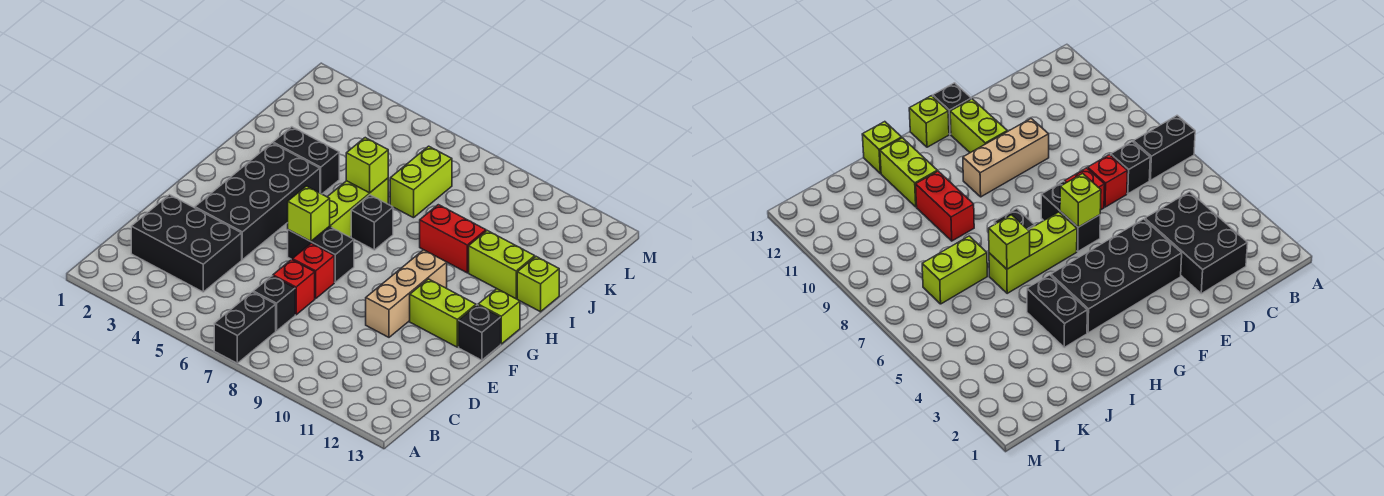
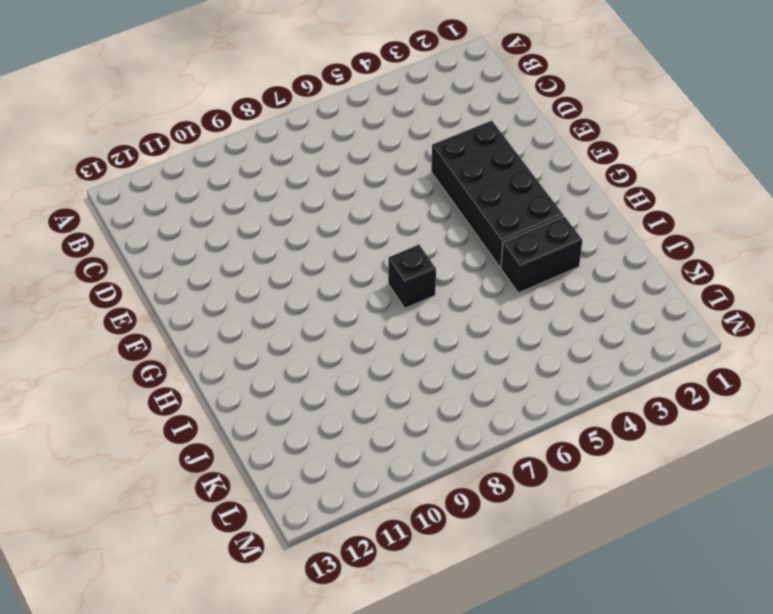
none -> black 1x2 brick [214,292,276,363]
none -> black 2x3 brick [131,195,242,292]
none -> black 1x1 brick [253,276,295,331]

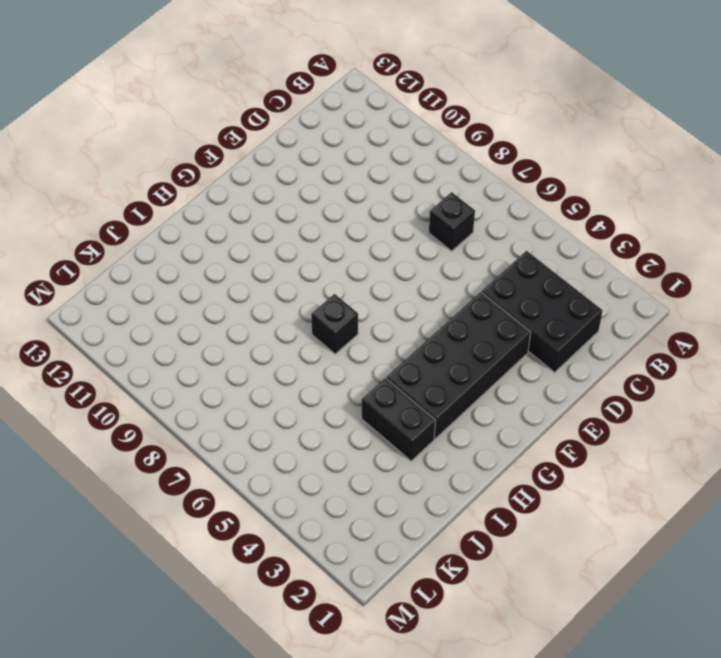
none -> black 1x2 brick [214,292,276,363]
none -> red 1x1 brick [273,259,315,315]
none -> red 1x1 brick [293,243,334,299]

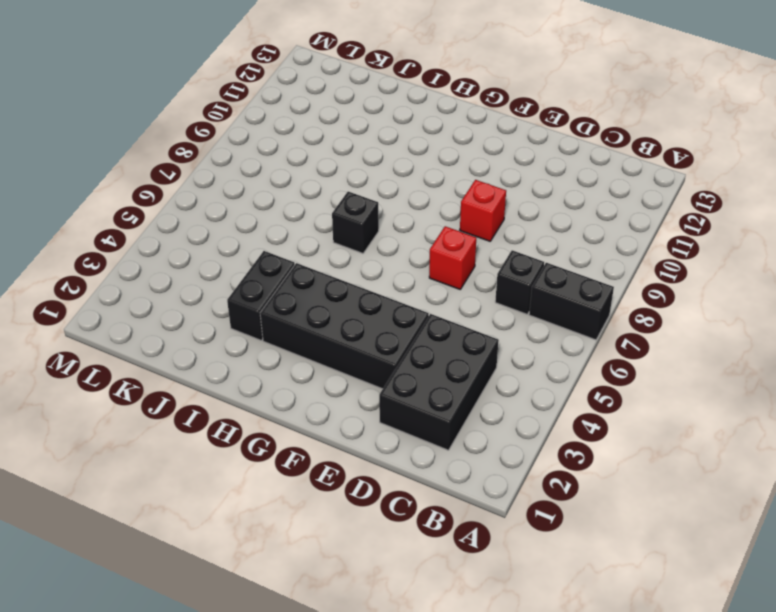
red 1x1 brick [460,180,506,241] -> red 1x1 brick moved to [273,259,315,315]
none -> tan 1x3 brick [366,250,447,337]
none -> black 1x2 brick [288,226,354,282]
none -> lime 1x2 brick [410,279,476,347]

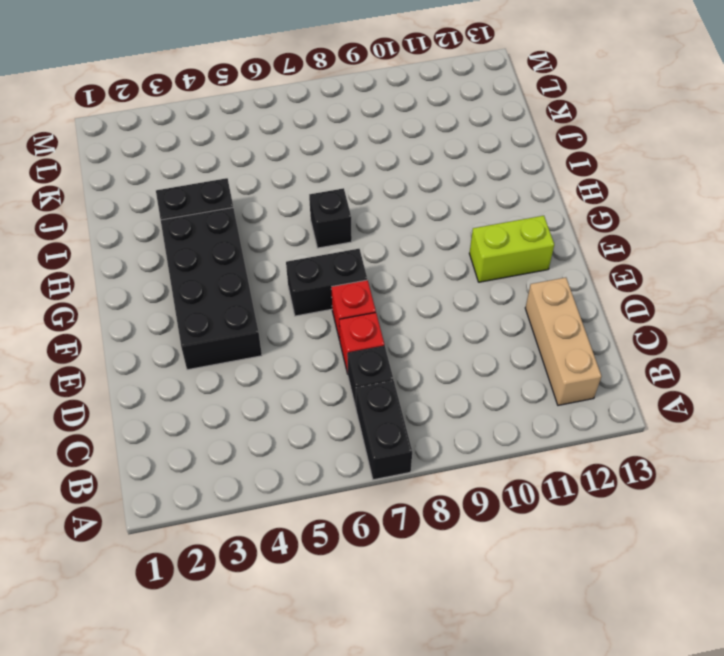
tan 1x3 brick [525,278,601,405] -> tan 1x3 brick moved to [366,250,447,337]
none -> black 2x3 brick [131,195,242,292]
none -> black 1x1 brick [459,305,501,360]
none -> lime 1x3 brick [328,178,388,237]

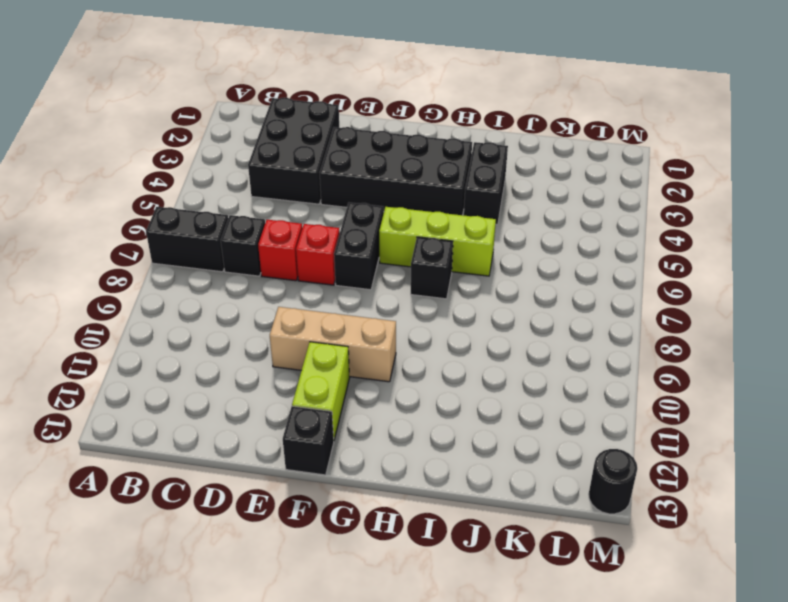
black 1x1 round brick [589,449,637,514] -> none
none -> lime 1x1 brick [478,289,520,344]
none -> red 1x2 brick [420,205,486,273]
none -> lime 1x2 brick [469,231,535,299]

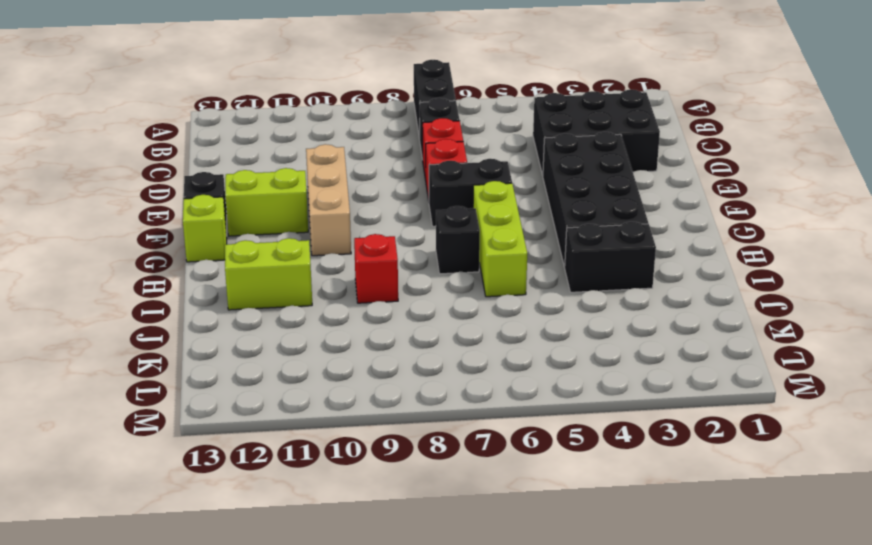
red 1x1 brick [354,234,398,303] -> red 1x2 brick [420,205,486,273]
none -> lime 1x1 brick [517,257,559,312]
none -> lime 1x2 brick [390,146,452,218]
none -> lime 1x1 brick [288,186,330,241]

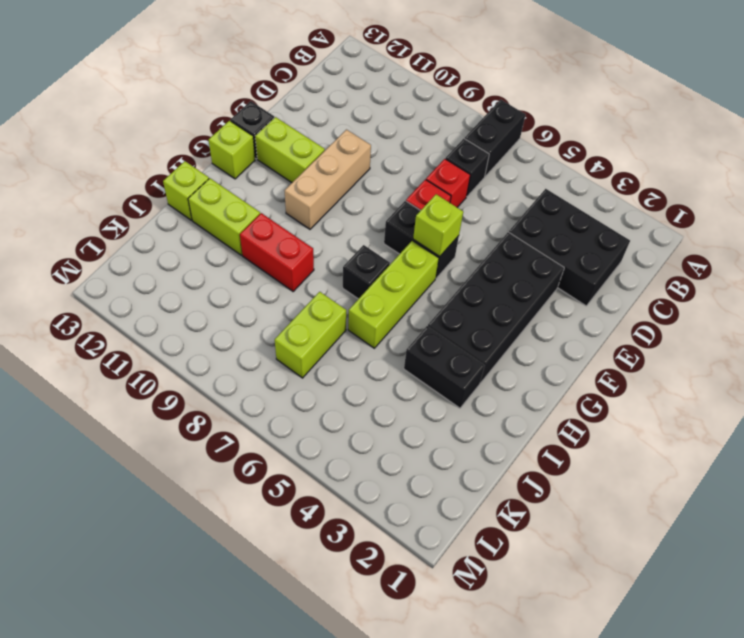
none -> lime 1x1 brick [346,138,388,193]

